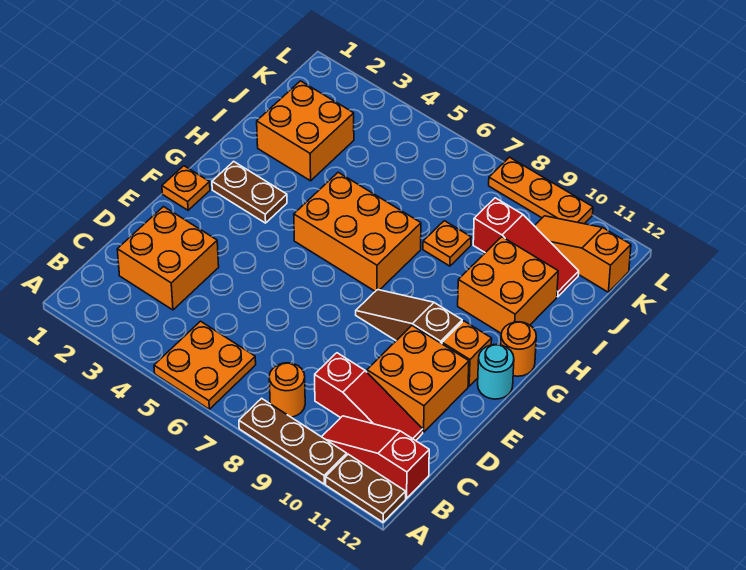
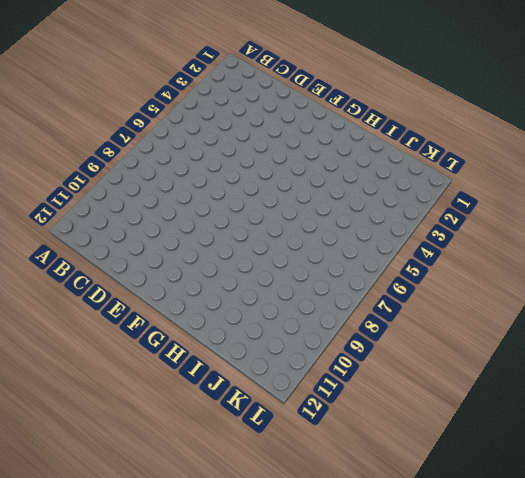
none -> orange 2x2 plate [154,321,256,409]
none -> brown 1x3 plate [239,398,347,484]
none -> brown 1x2 plate [326,454,406,522]

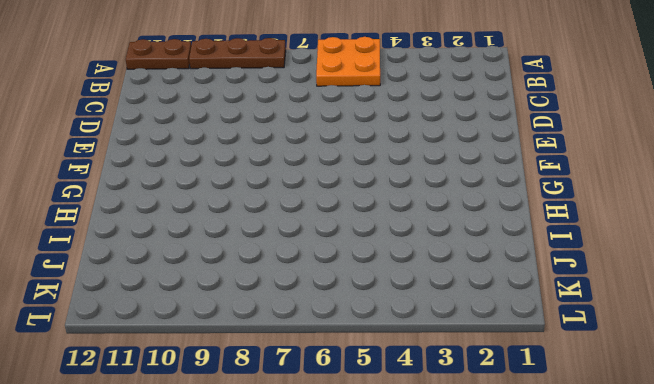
none -> orange 1x1 round brick [269,363,305,417]
none -> red 1x3 slope [322,416,429,498]
none -> orange 2x2 brick [117,207,219,310]

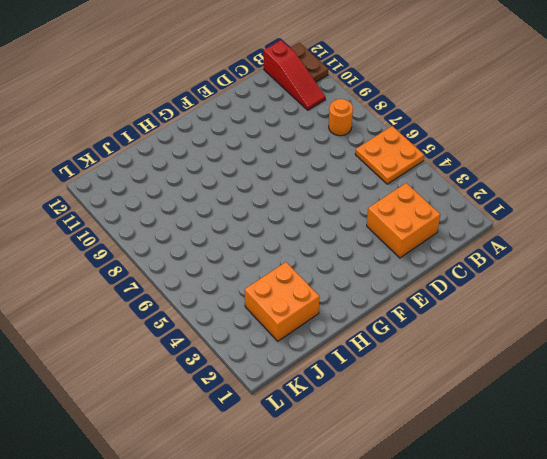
none -> brown 1x3 plate [239,398,347,484]
none -> red 1x3 slope [315,353,423,441]
none -> orange 2x2 brick [367,326,469,432]

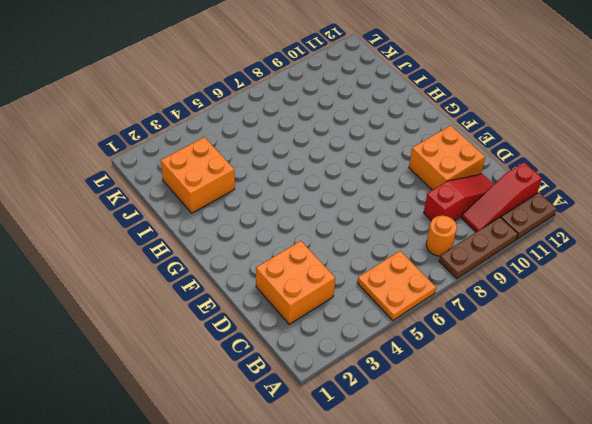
none -> orange 1x1 plate [162,166,210,210]
none -> brown 1x3 slope [356,290,462,344]
none -> orange 1x1 brick [442,321,492,386]

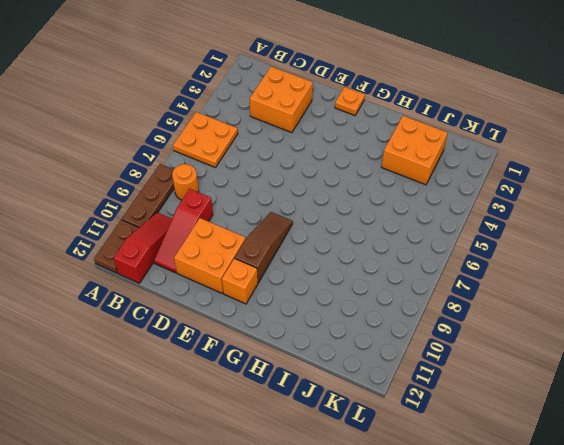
none -> cyan 1x1 round brick [478,344,514,399]
none -> brown 1x2 plate [212,161,287,223]
none -> orange 2x3 brick [294,172,421,291]

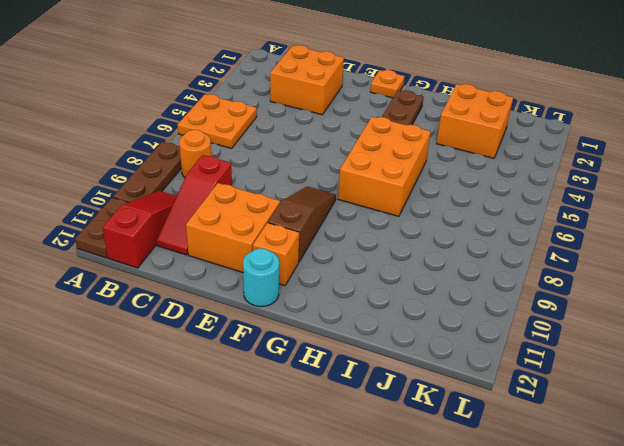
none -> orange 1x1 round brick [501,322,536,376]
none -> orange 2x2 brick [458,237,558,333]
none -> orange 1x1 plate [423,221,471,266]

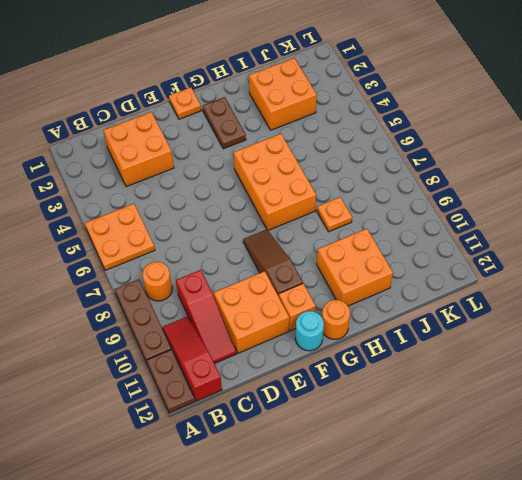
none -> red 1x3 slope [473,198,579,297]
none -> orange 1x3 slope [535,216,631,292]
none -> orange 1x3 plate [489,157,593,224]

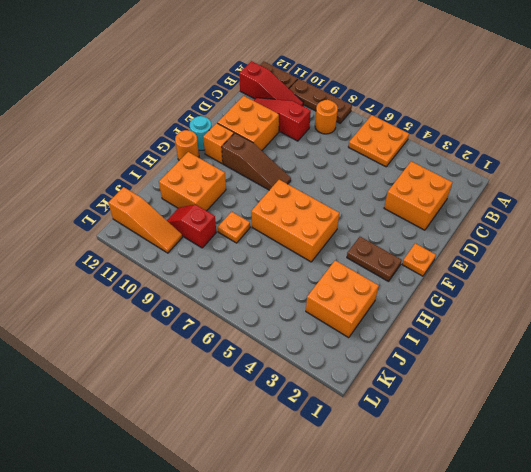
red 1x2 slope [167,205,216,248] -> red 1x3 slope [473,198,579,297]
none -> orange 1x3 plate [489,157,593,224]

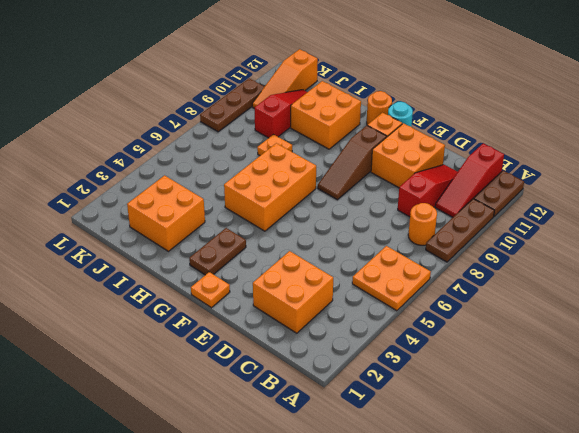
brown 1x3 plate [200,78,265,132] -> orange 1x3 plate [489,157,593,224]

